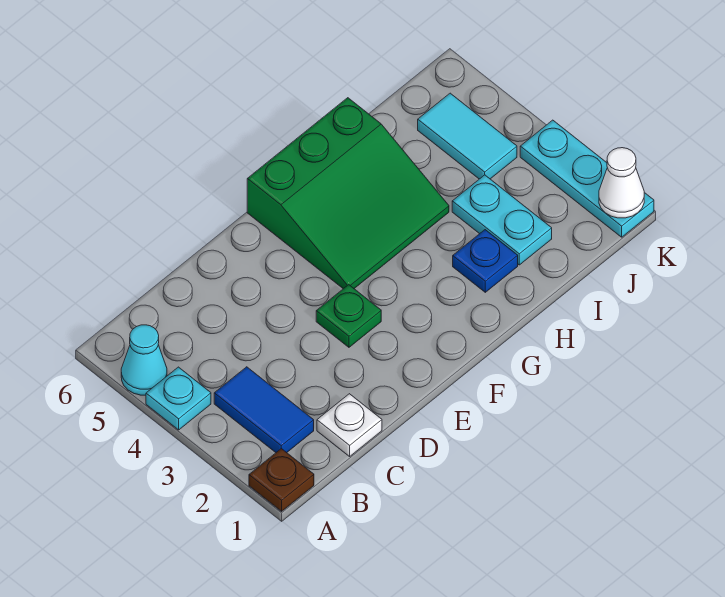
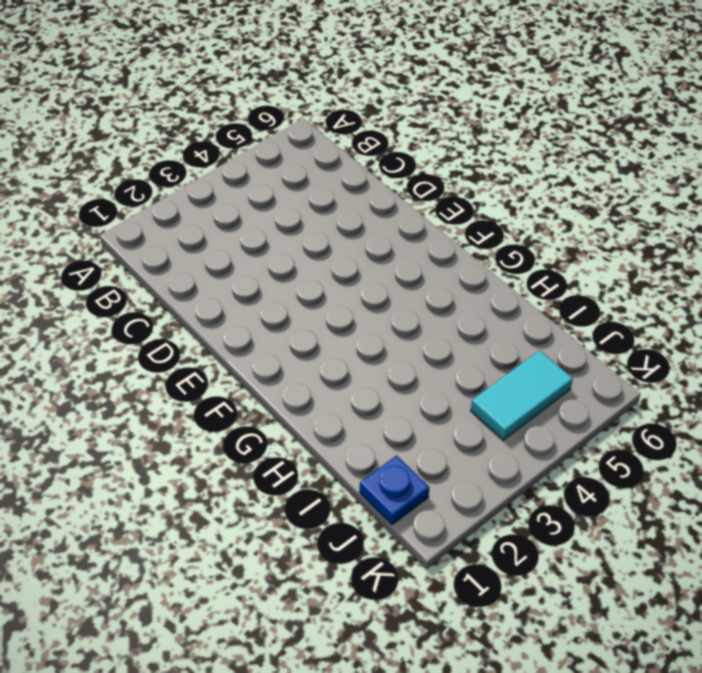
blue 1x1 plate [360,456,429,525] -> blue 1x1 plate moved to [453,230,518,292]
none -> brown 1x1 plate [249,449,314,511]
none -> cyan 1x1 plate [146,367,211,430]
none -> cyan 1x1 cone [121,325,167,395]

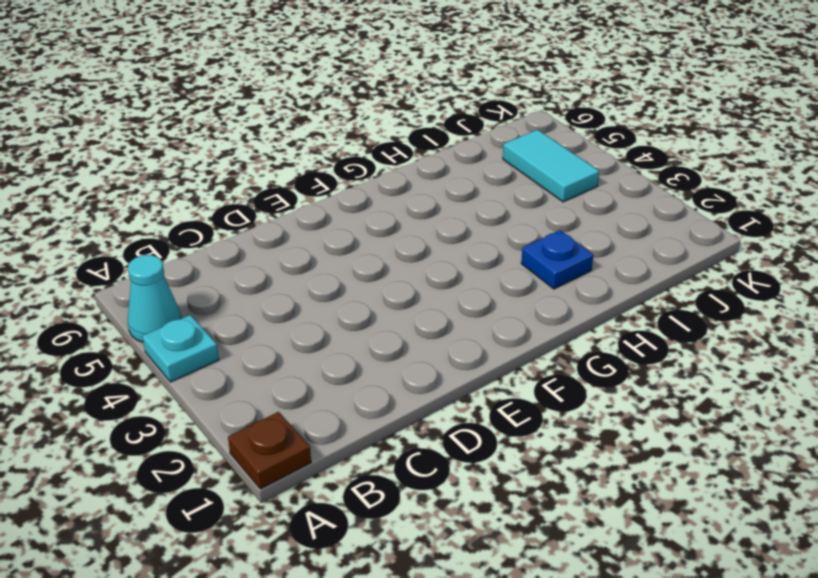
none -> blue 1x2 tile [214,367,314,453]
none -> white 1x1 plate [317,394,382,456]
none -> green 1x1 plate [316,285,381,347]

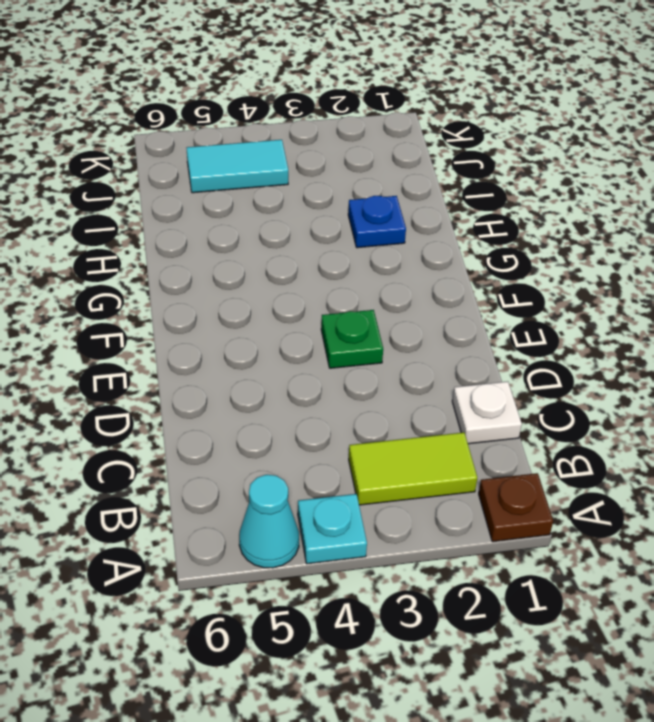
lime 1x2 tile [349,432,477,505] -> blue 1x2 tile [214,367,314,453]
none -> green 3x3 slope [247,98,449,289]
none -> cyan 1x2 plate [452,175,552,265]
none -> cyan 1x3 plate [520,120,654,237]

